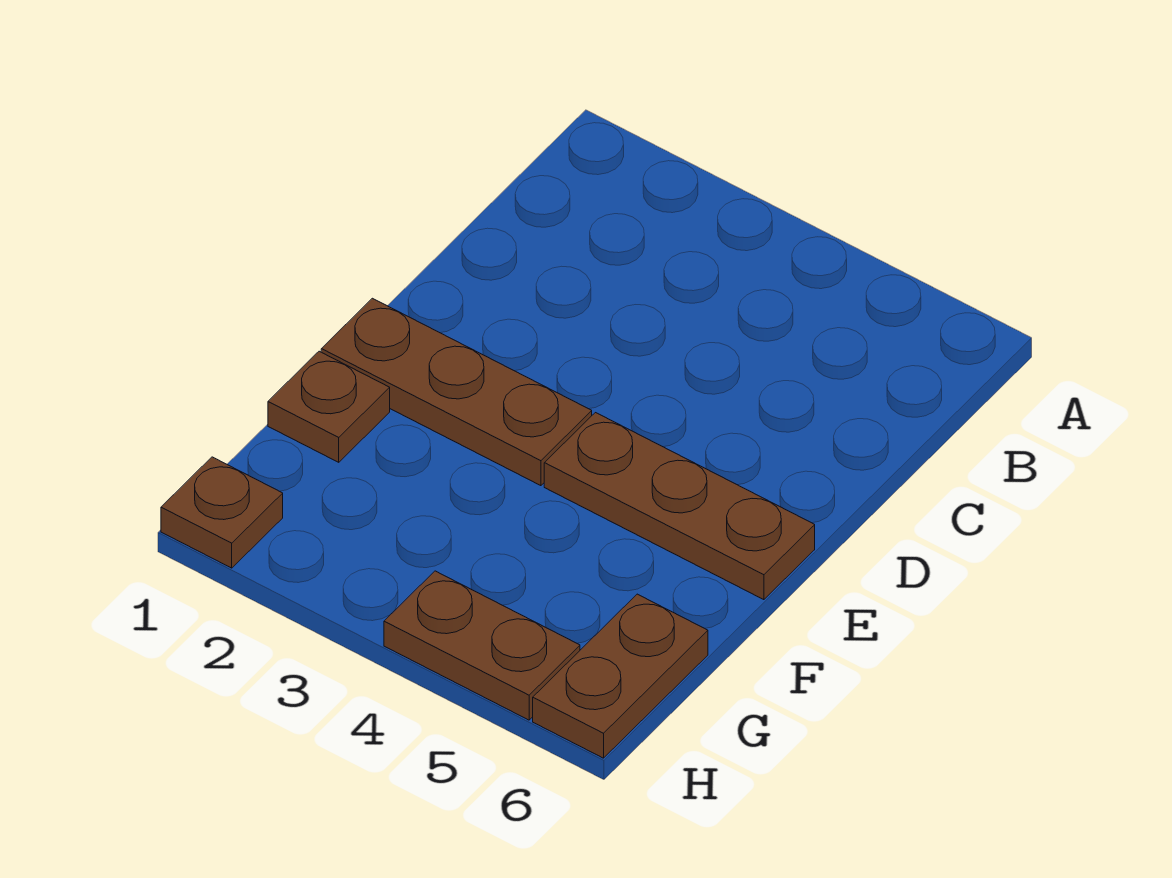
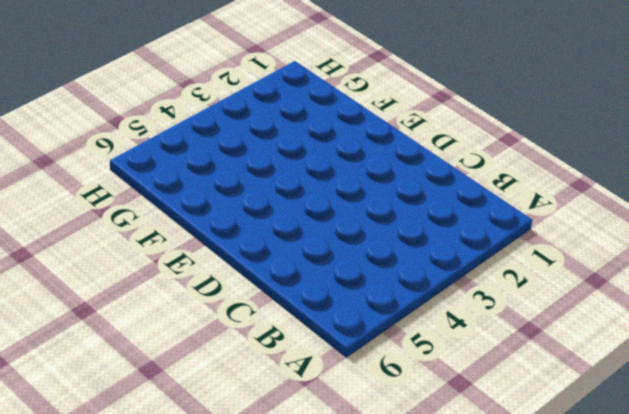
none -> brown 1x3 plate [321,298,592,486]
none -> brown 1x3 plate [544,413,815,600]

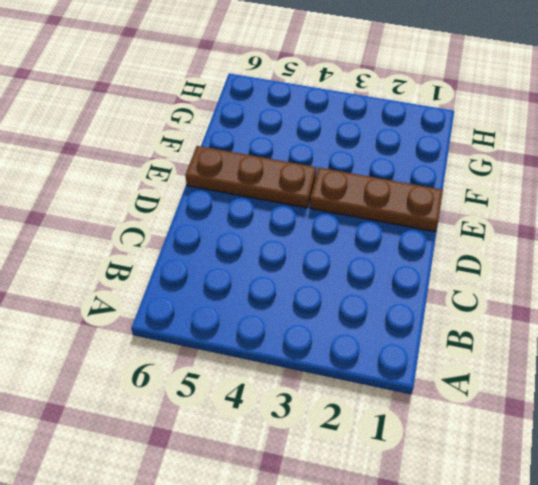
none -> brown 1x1 plate [268,351,390,462]
none -> brown 1x2 plate [533,594,708,758]

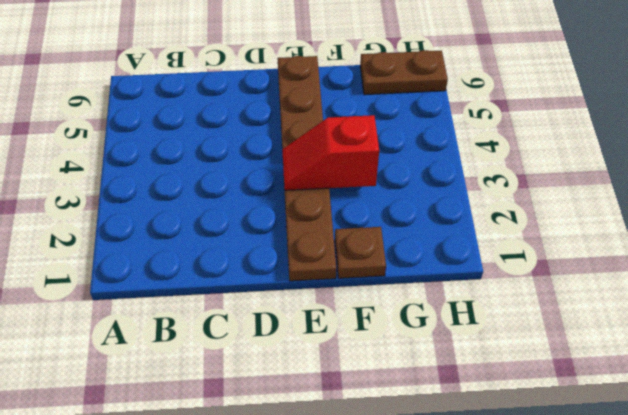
red 1x2 slope [282,115,379,190] -> none
none -> brown 1x1 plate [161,457,283,568]
none -> brown 1x2 plate [384,571,580,720]

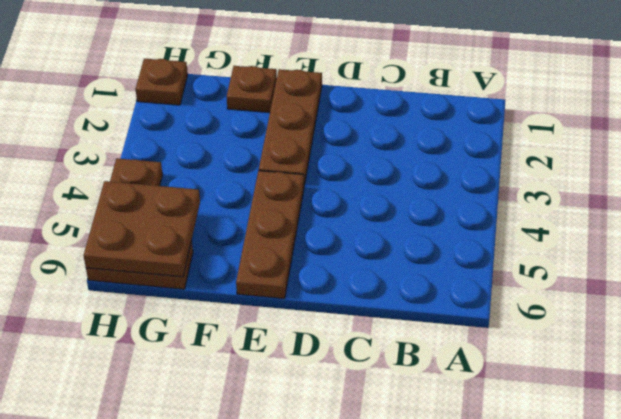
brown 2x2 plate [84,181,200,277] -> none

